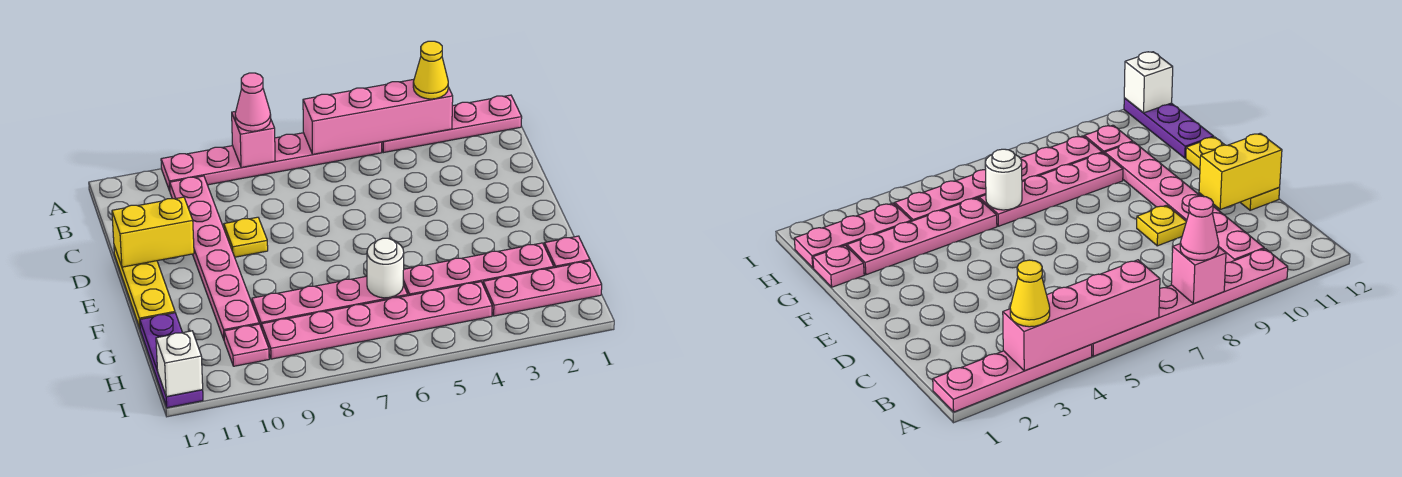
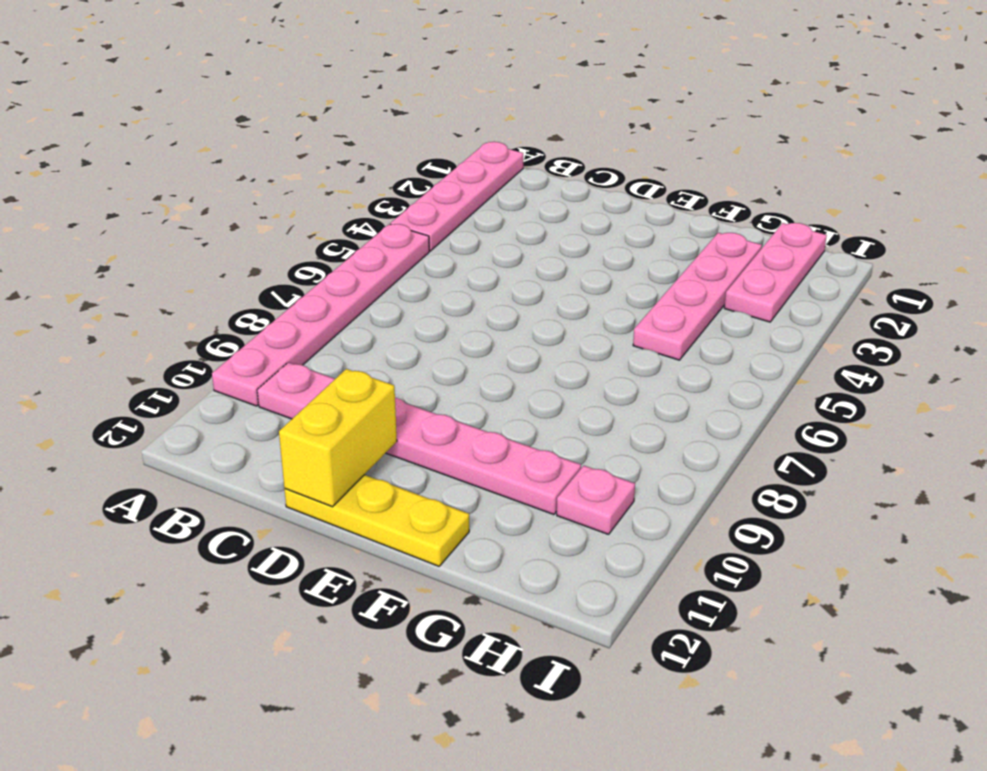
none -> yellow 1x1 plate [224,217,268,257]
none -> pink 1x1 plate [544,236,590,268]
none -> pink 1x4 plate [252,276,408,329]

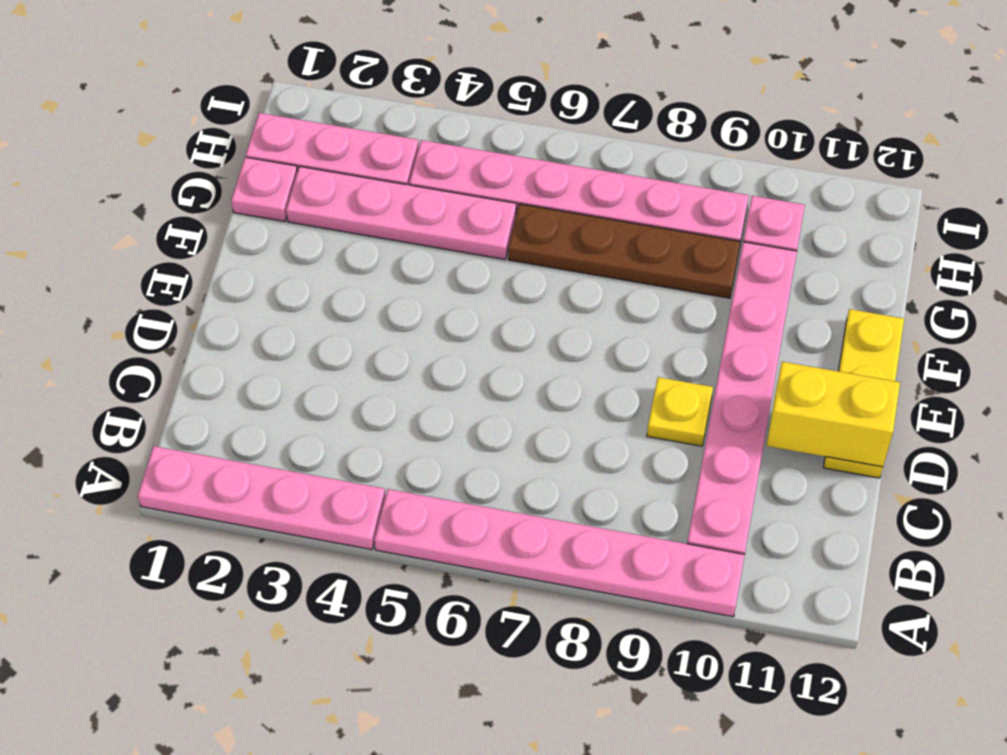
brown 1x4 plate [508,204,740,298] -> pink 1x4 plate [252,276,408,329]
none -> purple 1x3 plate [140,313,203,408]
none -> pink 1x4 brick [303,79,453,154]
none -> pink 1x1 brick [232,112,275,168]

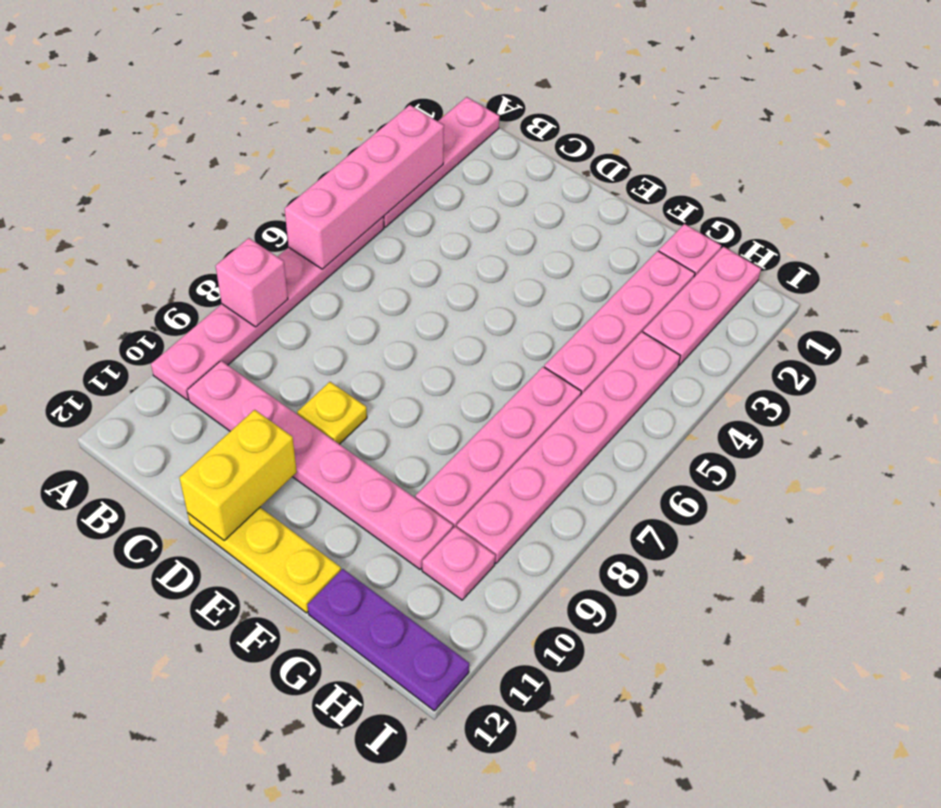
none -> white 1x1 round brick [367,238,404,298]
none -> white 1x1 brick [156,331,203,397]
none -> yellow 1x1 cone [413,41,448,99]

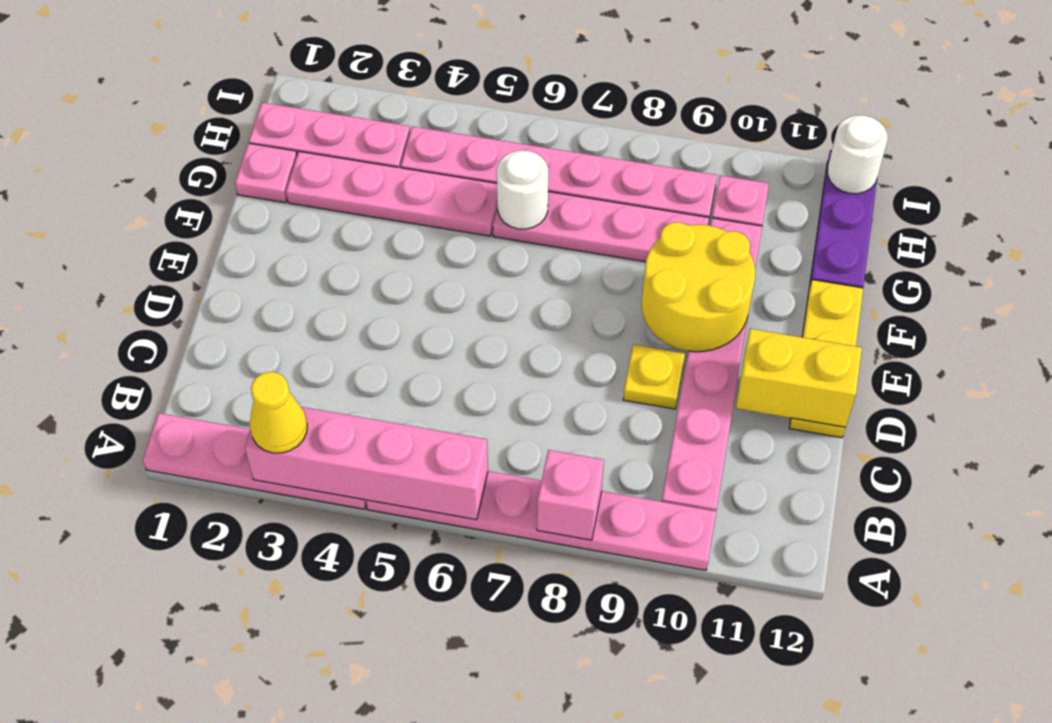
yellow 2x2 round brick [642,222,755,352] -> none
white 1x1 round brick [827,115,888,194] -> white 1x1 brick [156,331,203,397]
none -> pink 1x1 cone [235,73,271,131]

